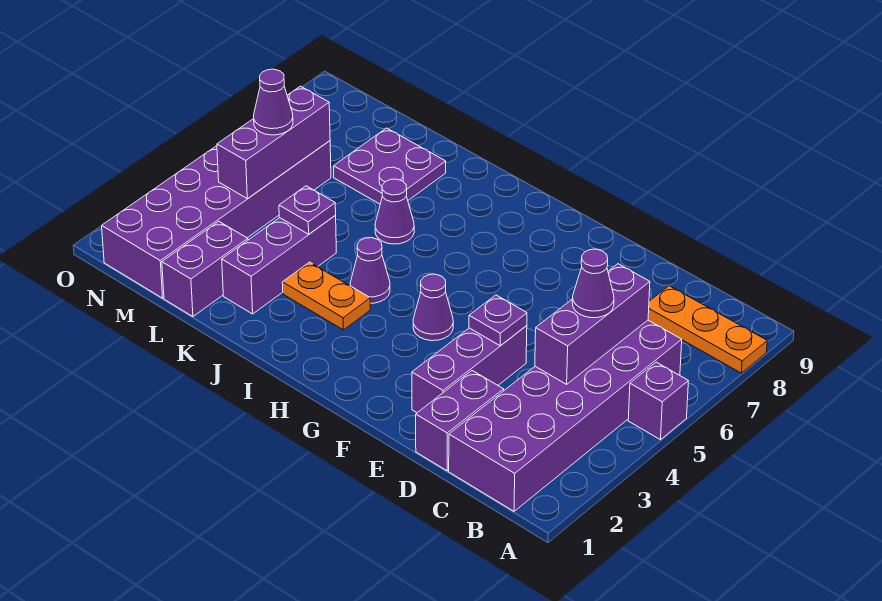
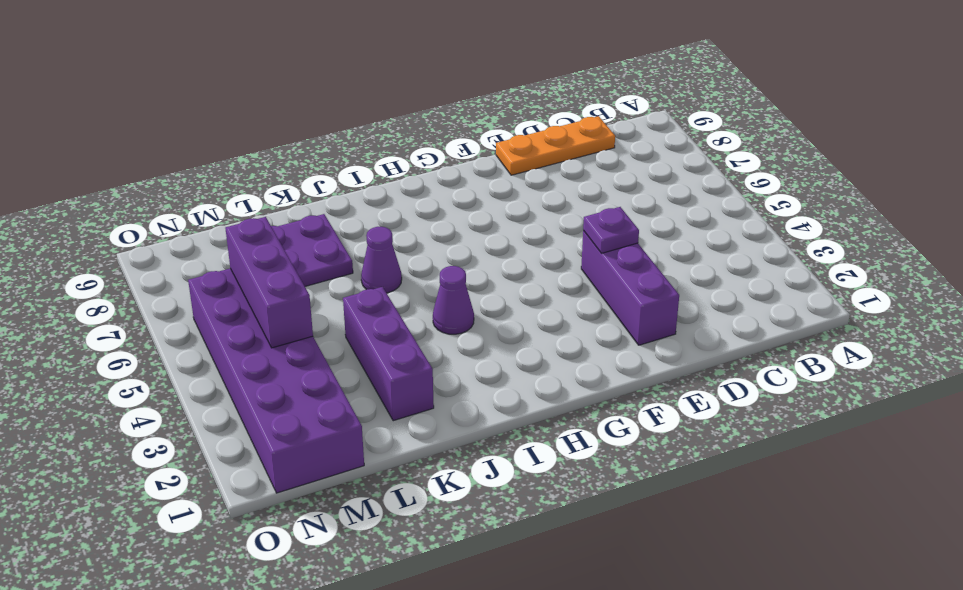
orange 1x3 plate [496,116,615,175] -> orange 1x3 plate moved to [648,286,767,373]
none -> purple 1x1 brick [628,362,688,440]
none -> purple 2x6 brick [449,320,682,511]
none -> purple 1x2 brick [416,371,504,471]

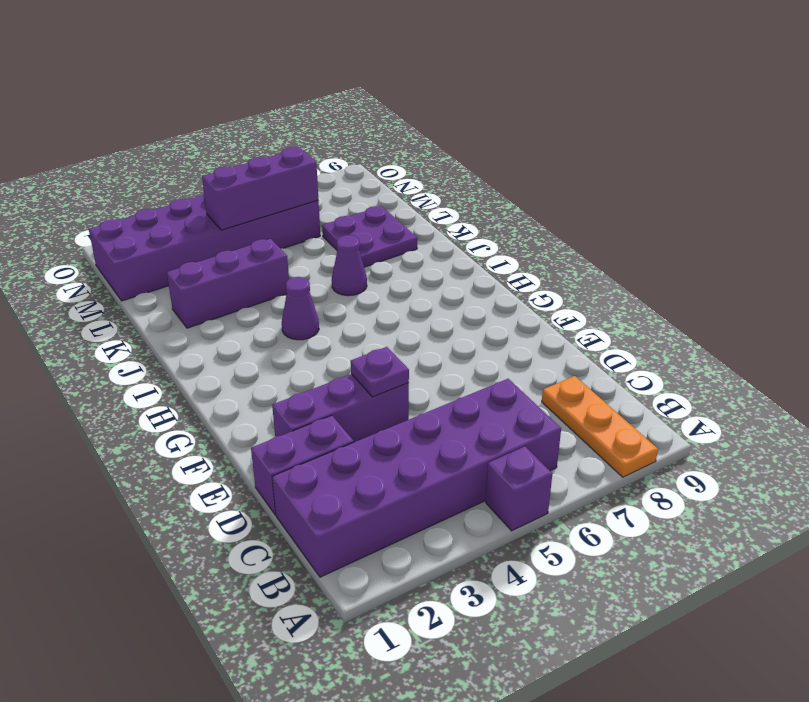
none -> purple 1x1 cone [413,274,453,341]
none -> orange 1x2 plate [282,262,370,330]
none -> purple 1x2 brick [162,222,248,317]

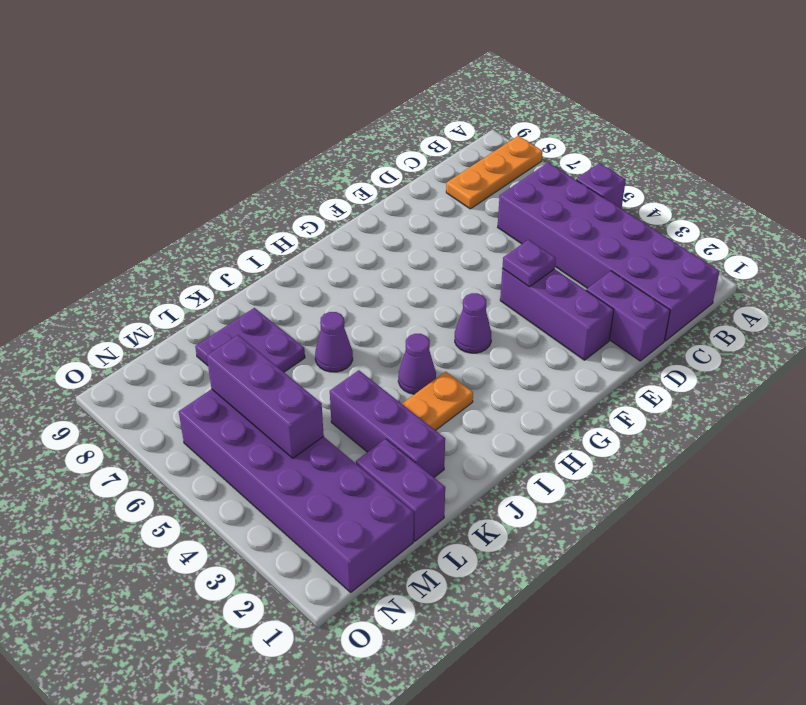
none -> purple 1x3 brick [535,264,650,384]
none -> purple 1x1 plate [279,186,336,234]
none -> purple 1x1 cone [572,249,614,318]

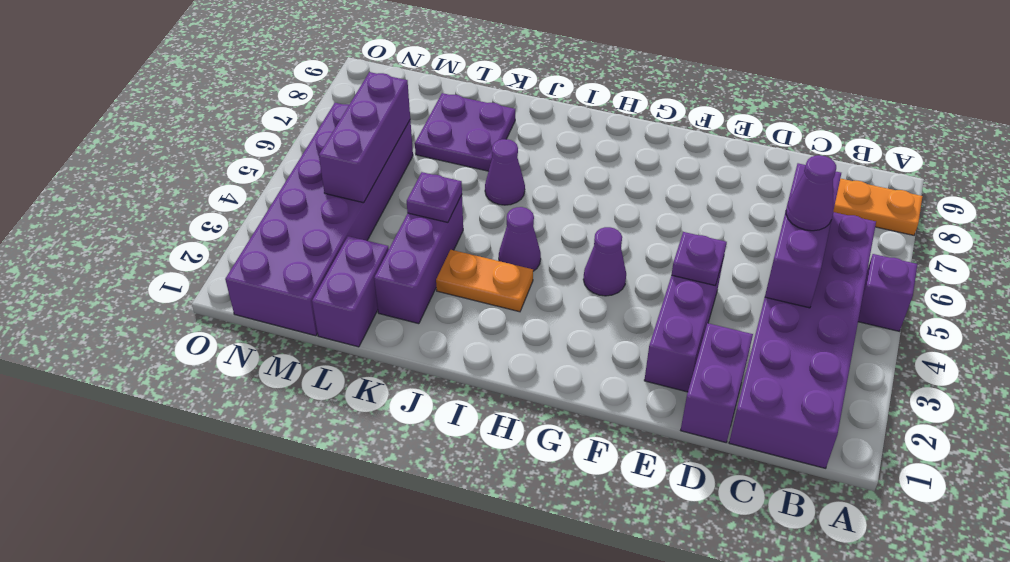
none -> purple 1x1 cone [254,69,293,135]

